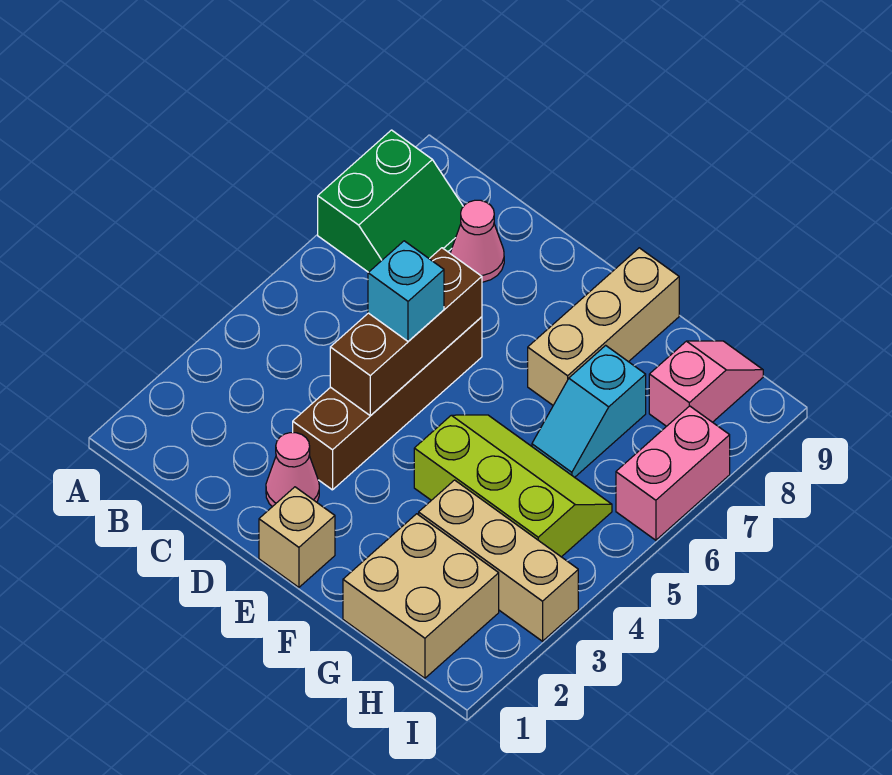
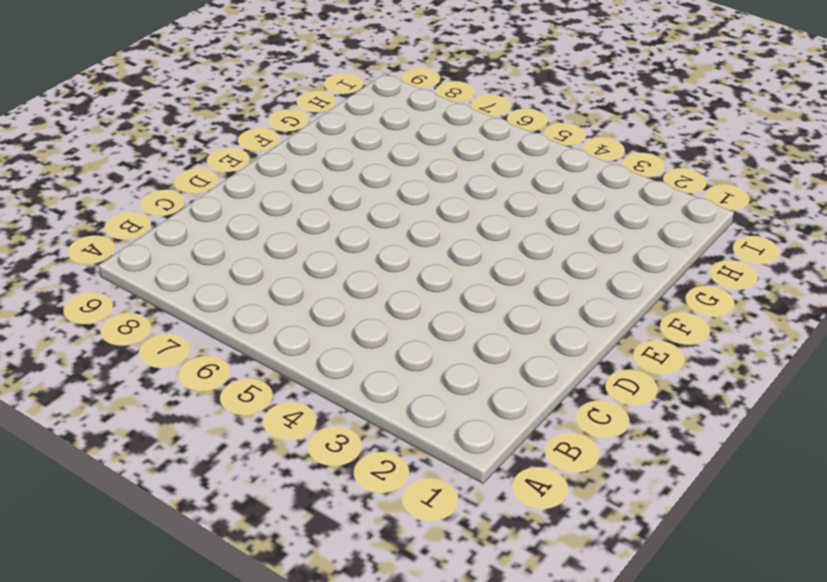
none -> green 2x2 slope [318,130,463,272]
none -> pink 1x1 cone [451,200,504,282]
none -> pink 1x1 cone [266,433,319,507]

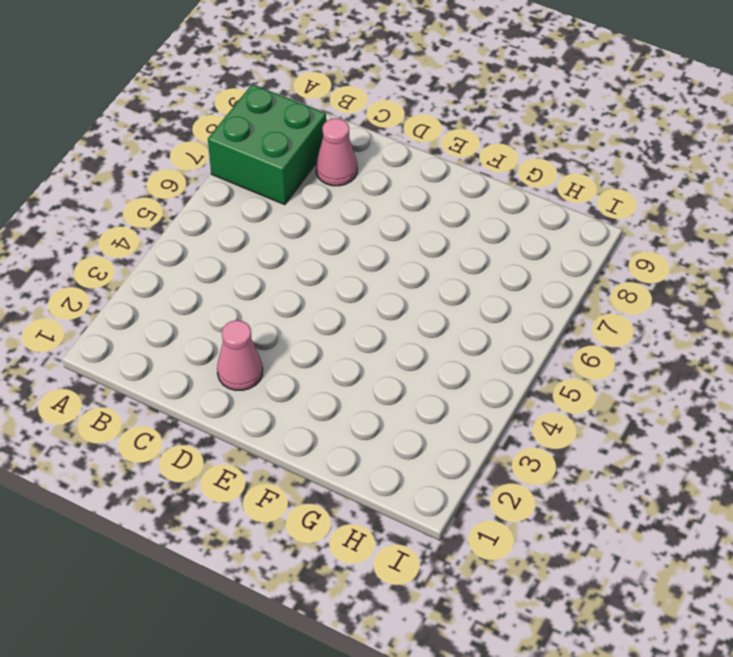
green 2x2 brick [208,84,326,205] -> green 2x2 slope [318,130,463,272]
none -> brown 1x4 brick [293,317,482,490]
none -> tan 1x1 brick [259,487,335,587]
none -> lime 2x3 slope [414,415,612,557]

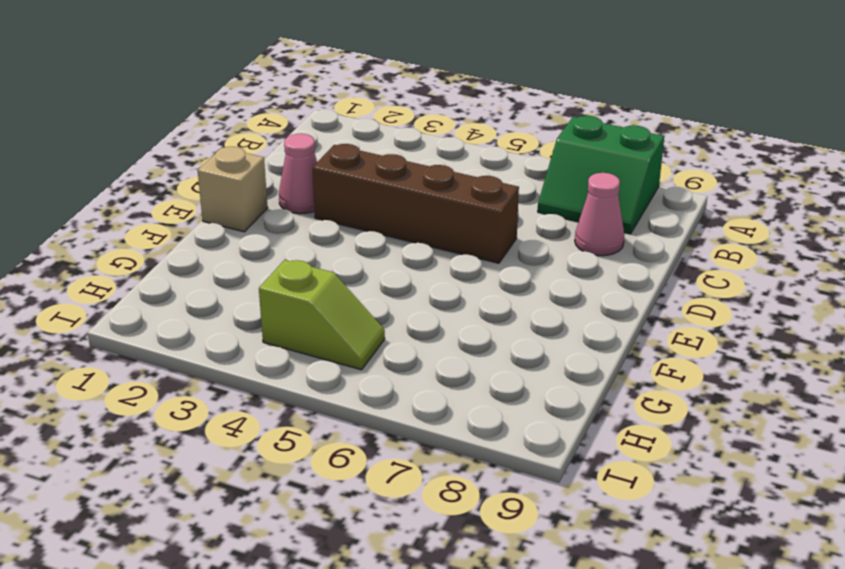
lime 1x2 slope [259,260,385,370] -> lime 2x3 slope [414,415,612,557]
none -> tan 1x3 brick [528,248,679,405]
none -> tan 2x2 brick [343,514,499,678]
none -> tan 1x3 brick [419,480,578,641]

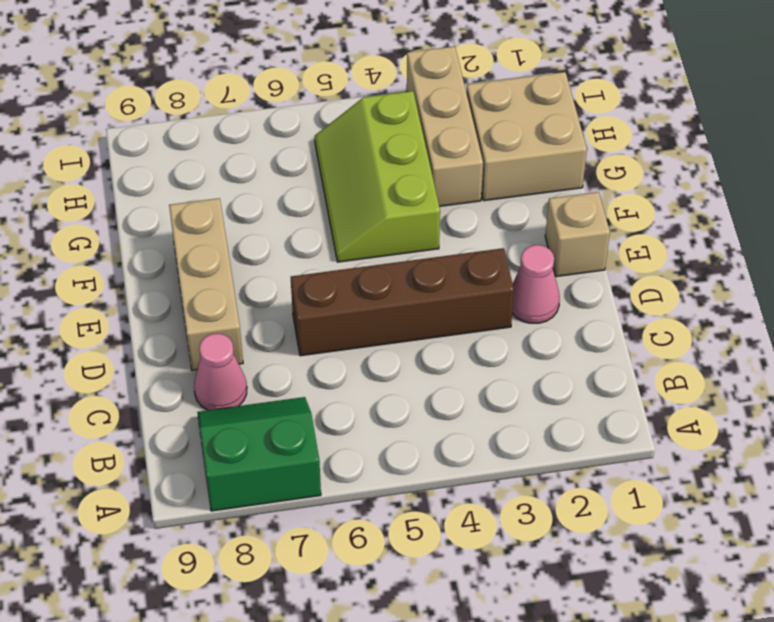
tan 1x3 brick [169,198,243,370] -> tan 1x3 brick turned to [528,248,679,405]
none -> cyan 1x2 slope [532,345,646,477]
none -> pink 1x2 slope [649,341,763,426]
none -> pink 1x2 brick [616,406,730,540]

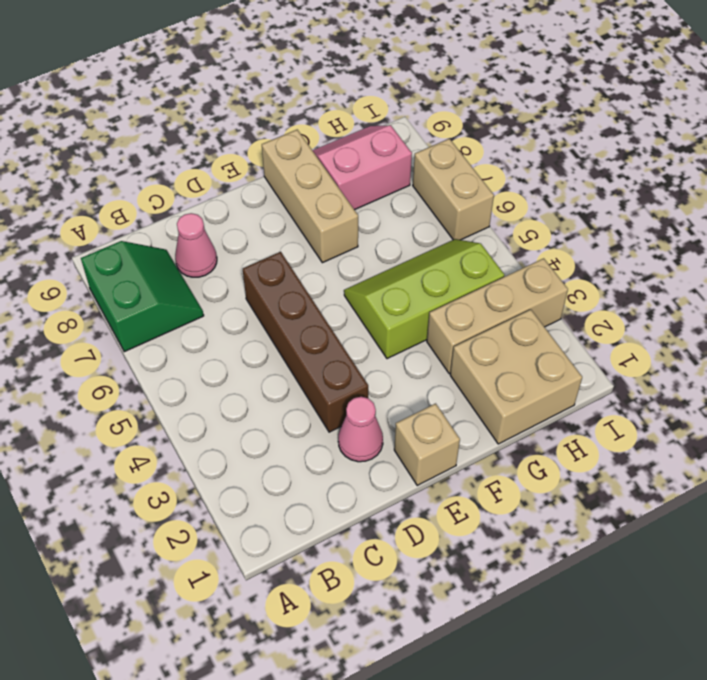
pink 2x2 slope [312,125,412,210] -> pink 1x2 slope [649,341,763,426]
tan 1x2 brick [413,139,494,240] -> pink 1x2 brick [616,406,730,540]
none -> cyan 1x2 slope [532,345,646,477]
none -> brown 1x3 brick [330,248,482,416]
none -> cyan 1x1 brick [368,241,444,341]

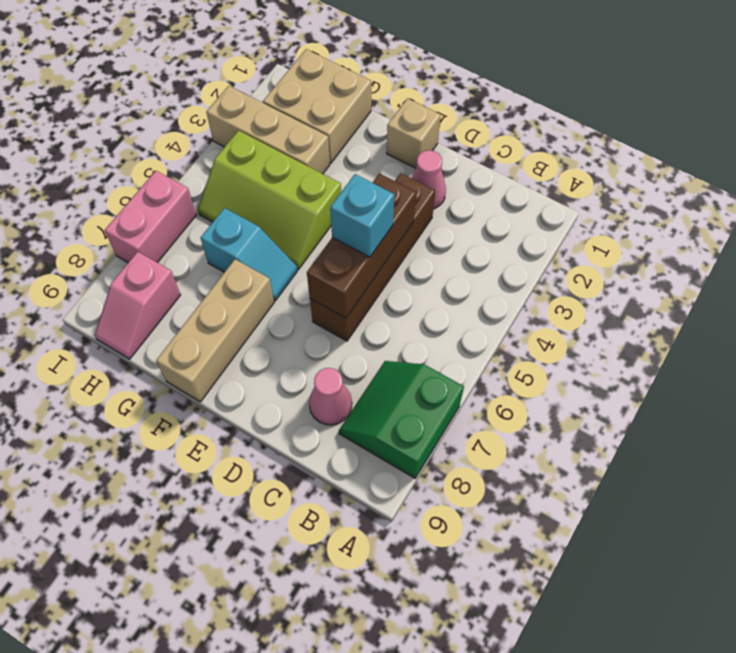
cyan 1x2 slope [200,208,298,301] -> cyan 1x2 slope turned to [532,345,646,477]

